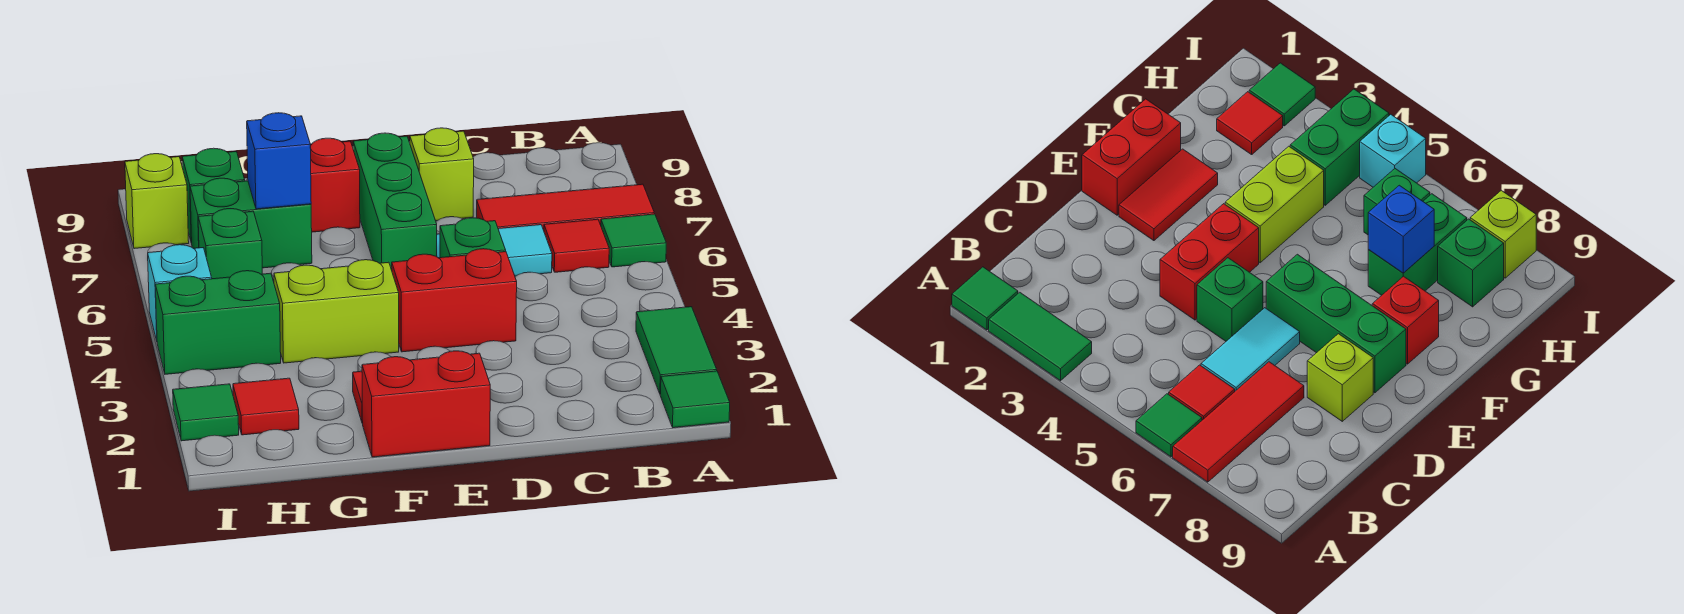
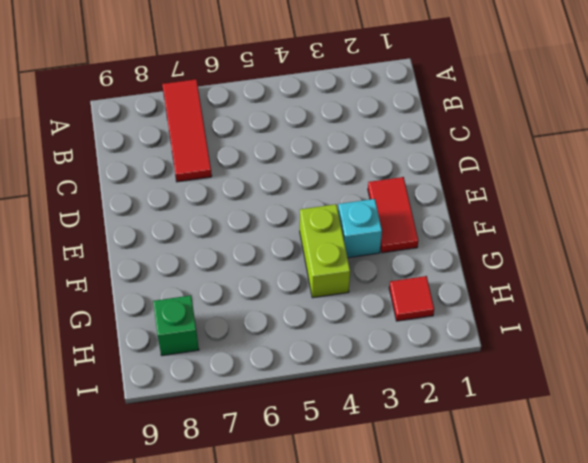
cyan 1x1 brick [338,199,382,258] -> cyan 1x1 brick moved to [148,245,212,340]
none -> green 1x1 tile [660,371,730,428]
none -> green 1x2 tile [636,307,717,394]
none -> green 1x1 tile [601,214,666,267]

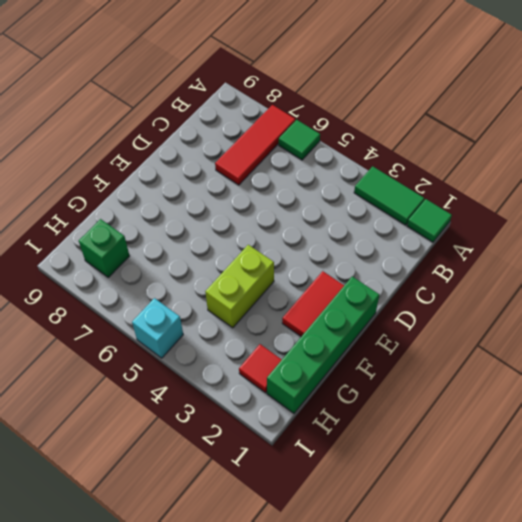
green 1x4 brick [267,277,379,413] -> red 1x2 brick [362,351,490,457]
none -> red 1x1 tile [544,219,609,272]
none -> cyan 1x2 tile [437,225,552,276]
none -> red 1x2 brick [392,249,517,352]

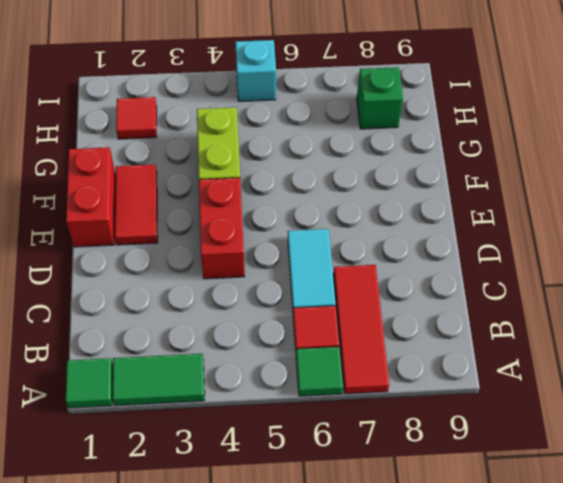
none -> green 1x1 brick [440,218,506,258]
none -> lime 1x1 brick [410,128,474,221]
none -> green 1x3 brick [353,133,437,270]

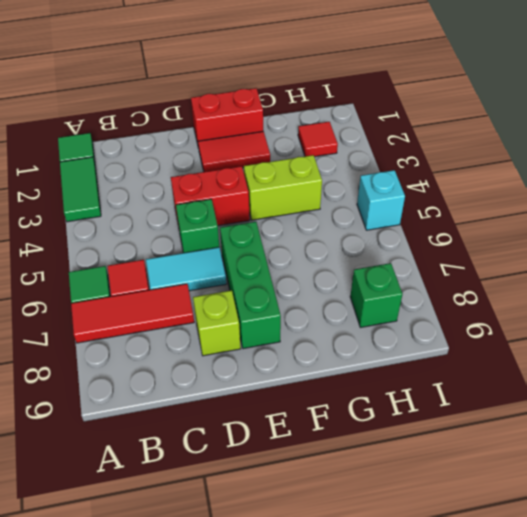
none -> red 1x1 brick [310,138,360,232]
none -> green 1x2 brick [190,178,312,268]
none -> green 1x2 brick [155,271,281,374]

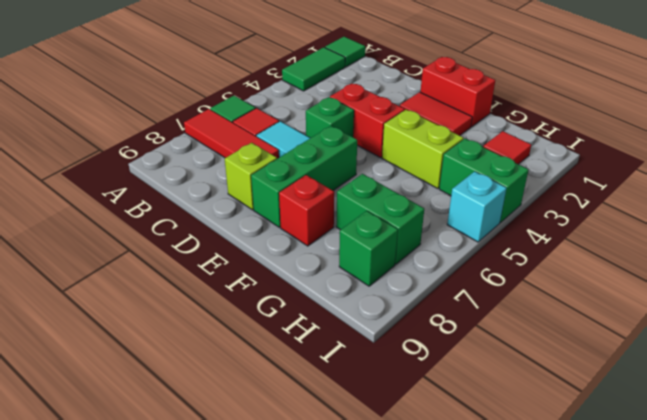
none -> green 1x1 brick [198,209,262,279]
none -> green 1x1 tile [173,384,239,441]
none -> lime 1x1 brick [125,154,189,249]

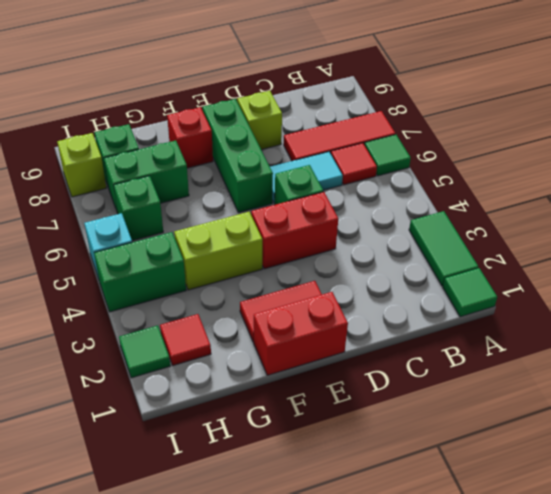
none -> blue 1x1 brick [247,113,311,209]

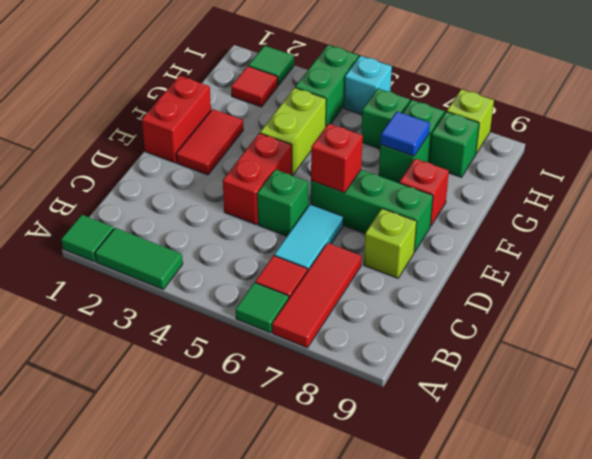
red 1x1 brick [311,123,363,193] -> none
blue 1x1 tile [381,112,430,156] -> blue 1x1 brick [247,113,311,209]

